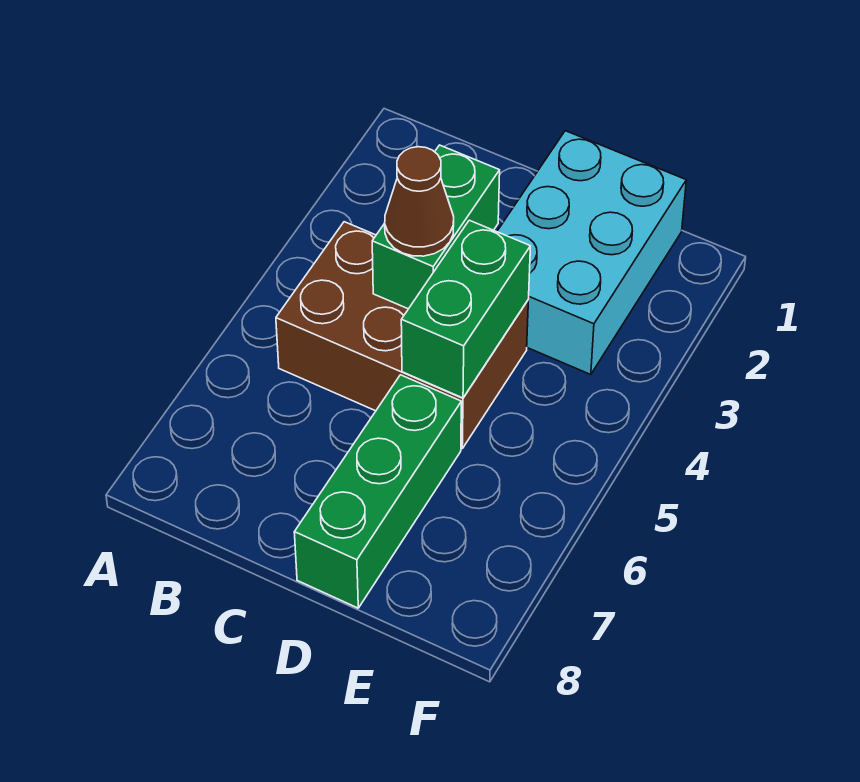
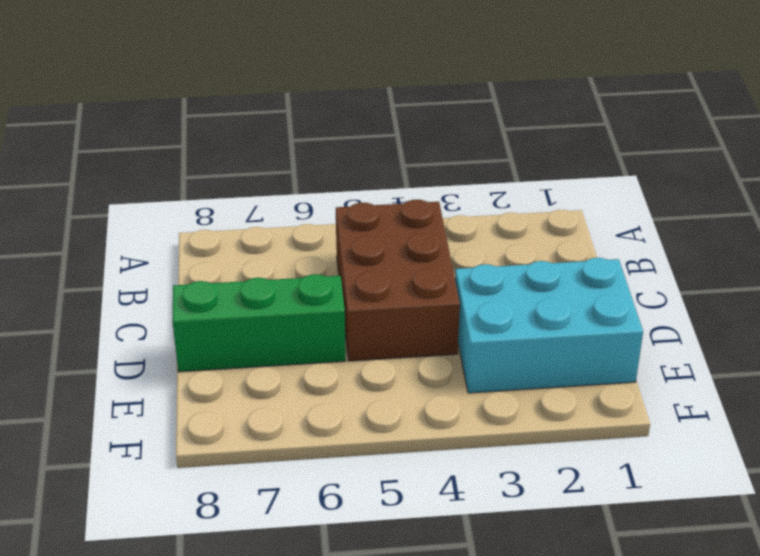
none -> green 1x2 brick [372,145,500,309]
none -> green 1x2 brick [401,220,530,398]

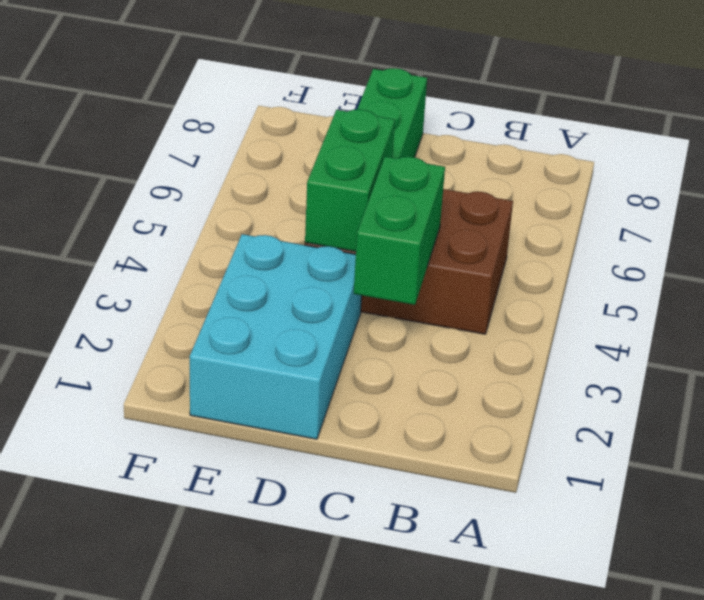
none -> brown 1x1 cone [385,147,454,256]

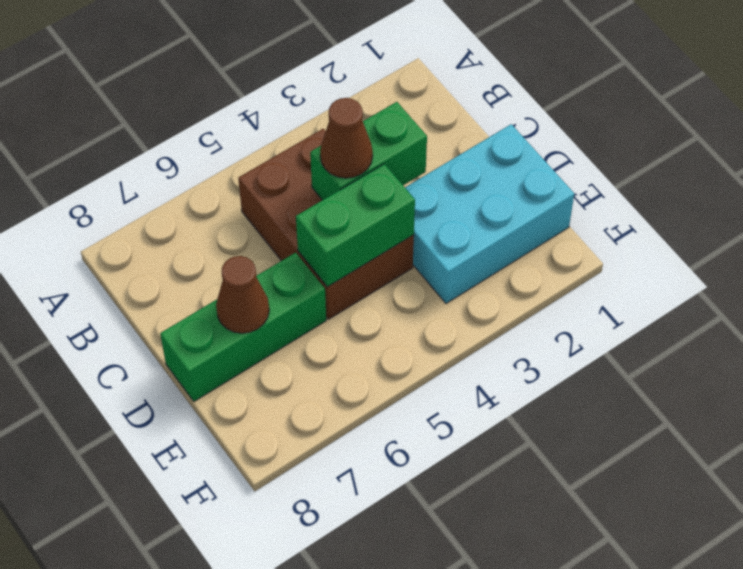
brown 1x1 cone [216,256,269,333] -> none

